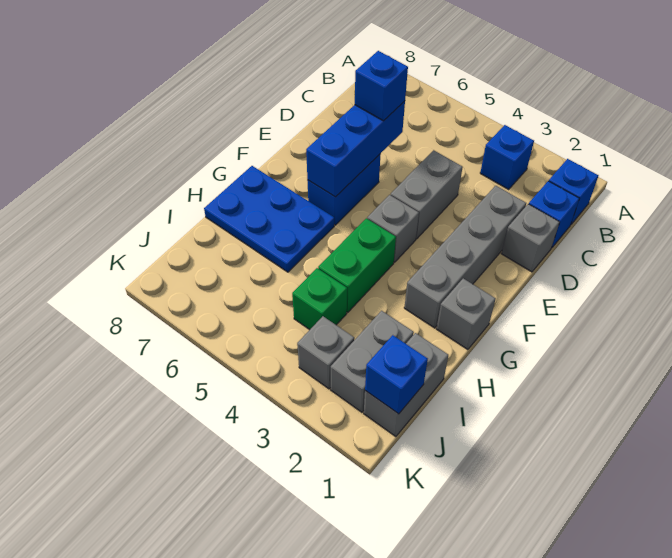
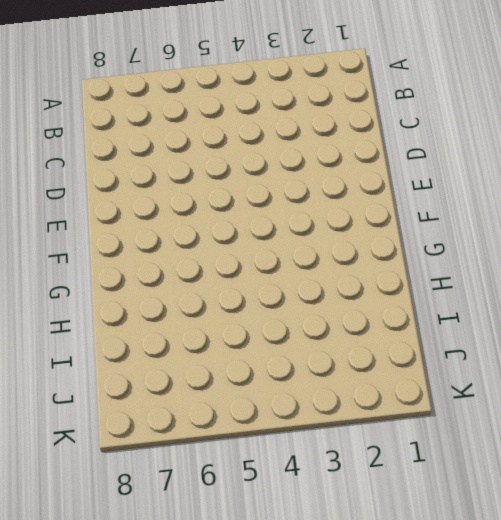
none -> blue 1x1 brick [549,159,599,224]
none -> blue 1x1 brick [480,125,534,189]
none -> blue 1x1 brick [529,181,579,247]

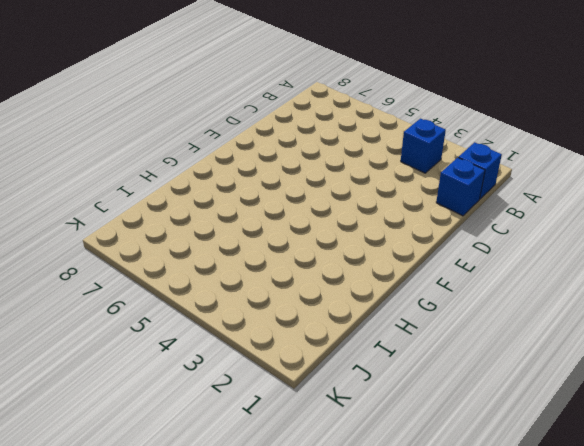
none -> grey 1x1 brick [501,204,560,272]
none -> grey 1x4 brick [404,186,526,328]
none -> grey 1x2 brick [391,150,463,239]

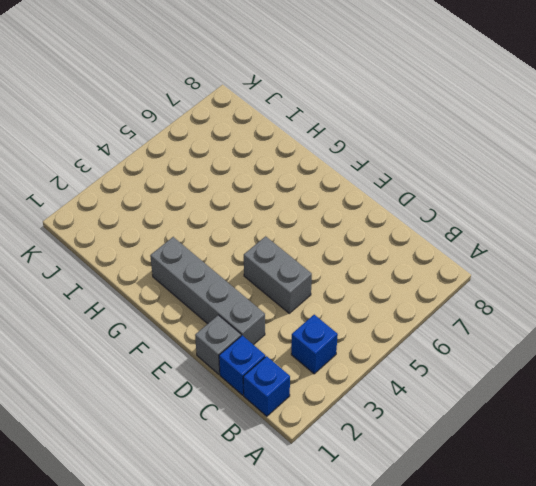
none -> blue 1x2 brick [307,154,381,225]
none -> grey 1x1 brick [367,195,419,262]
none -> grey 1x1 brick [437,278,496,350]

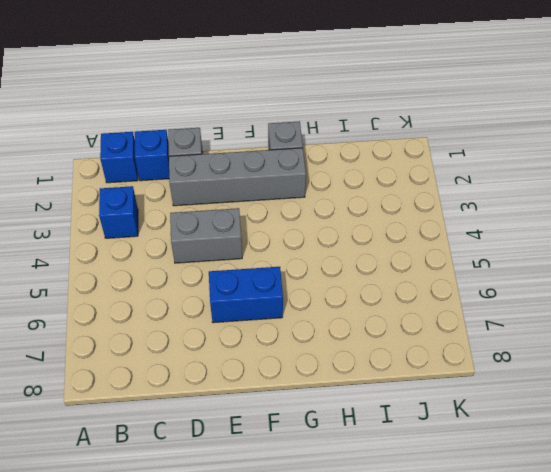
none -> grey 1x1 brick [367,195,419,262]
none -> green 1x2 brick [318,218,396,312]
none -> blue 2x3 plate [204,166,334,272]

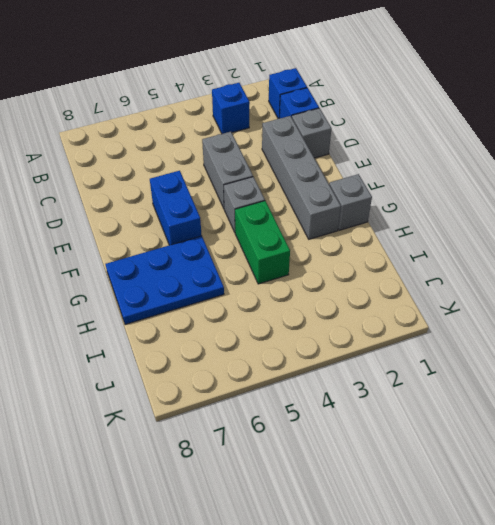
none -> grey 1x2 brick [364,333,448,437]
none -> grey 1x2 brick [331,311,414,412]
none -> green 1x1 brick [292,268,347,330]

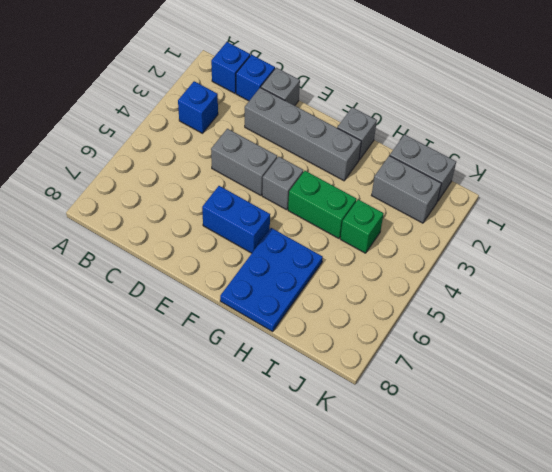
none -> grey 1x1 brick [297,316,354,389]
none -> blue 1x3 brick [306,101,405,197]
none -> blue 1x1 brick [365,335,428,414]

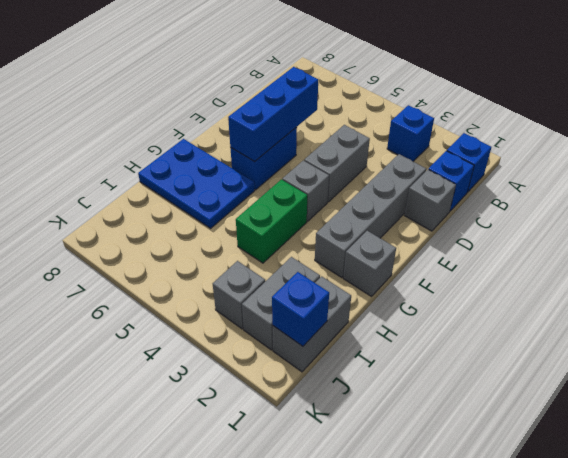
none -> green 1x1 brick [292,268,347,330]
none -> blue 1x1 brick [355,51,408,121]

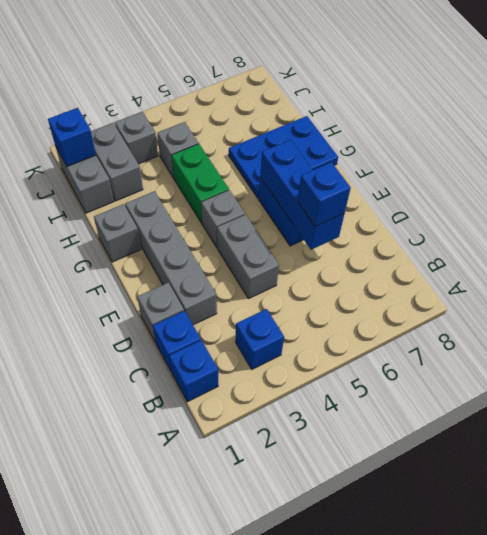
grey 1x1 brick [158,122,199,177] -> green 1x1 brick [292,268,347,330]

